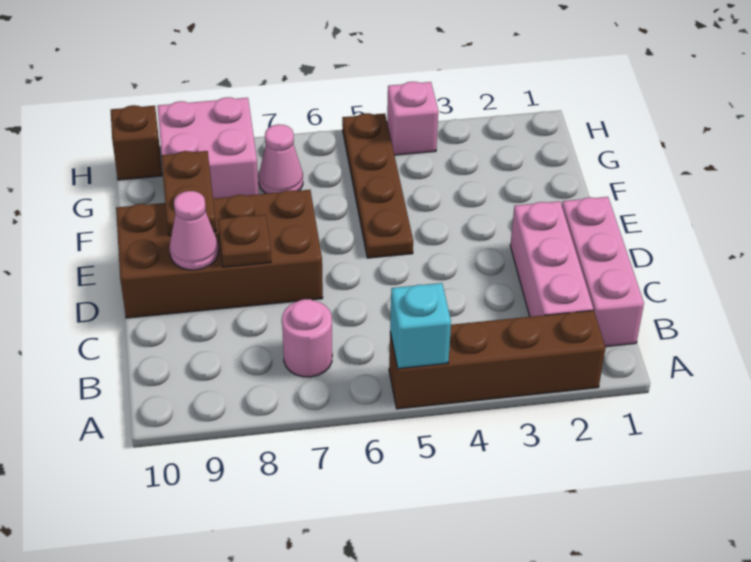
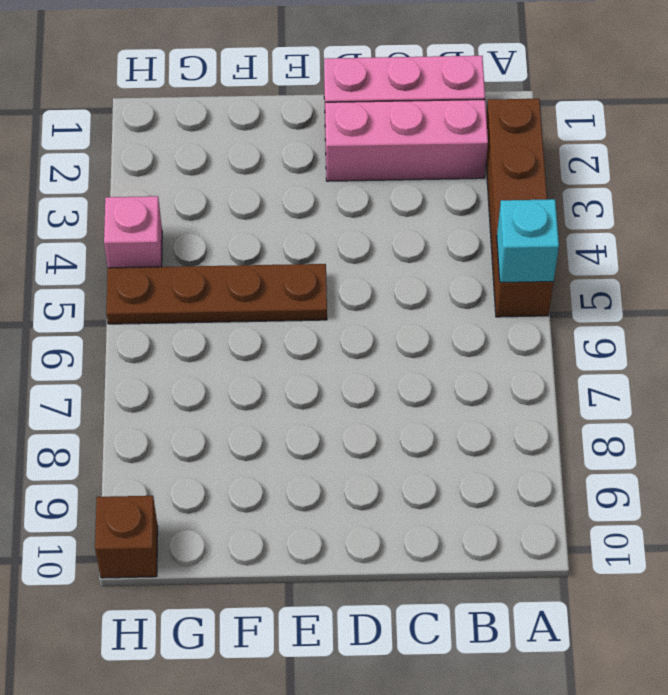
none -> pink 1x1 round brick [282,299,332,377]
none -> brown 2x4 brick [116,190,323,318]
none -> pink 1x1 cone [259,124,303,194]

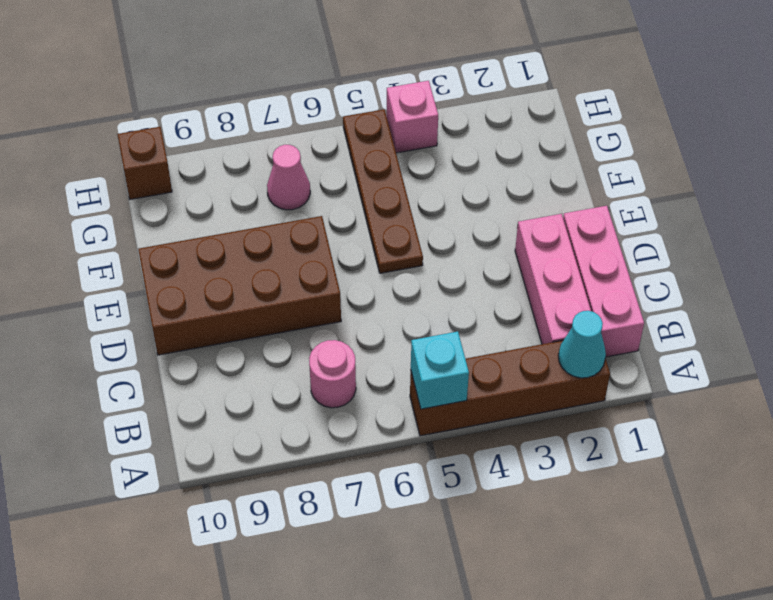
cyan 1x1 cone [558,311,606,378] -> none
none -> pink 2x2 brick [157,97,259,199]
none -> brown 1x1 plate [218,215,271,267]
none -> pink 1x1 cone [169,191,218,270]

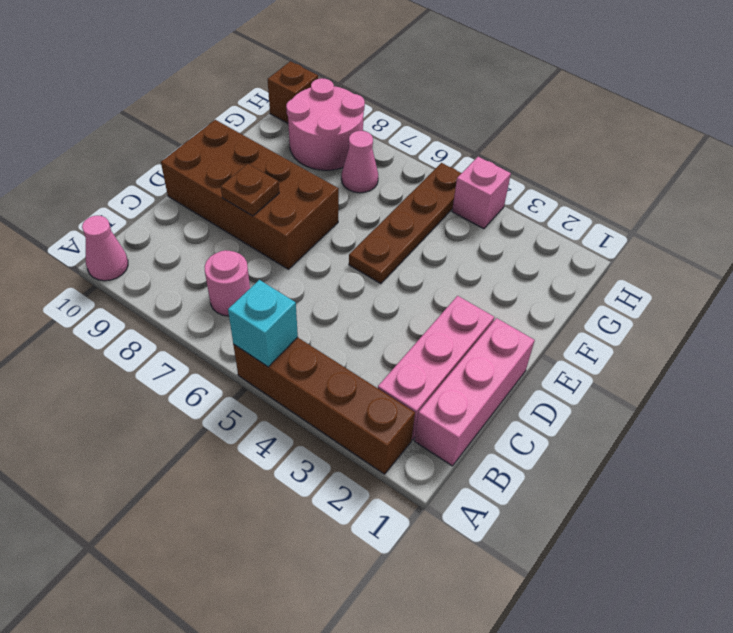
pink 1x1 cone [82,216,128,281] -> pink 1x1 cone moved to [169,191,218,270]
pink 2x2 round brick [286,78,365,170] -> pink 2x2 brick [157,97,259,199]
none -> brown 1x2 plate [161,151,216,236]

